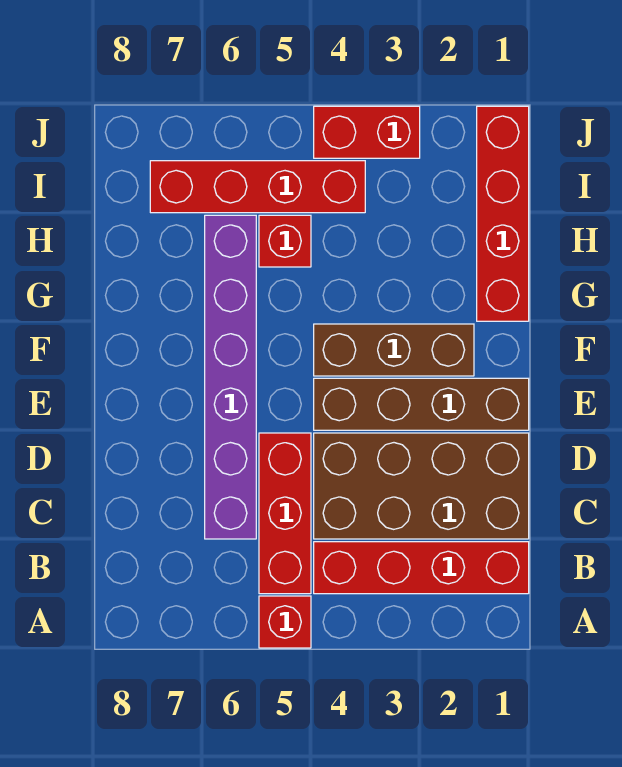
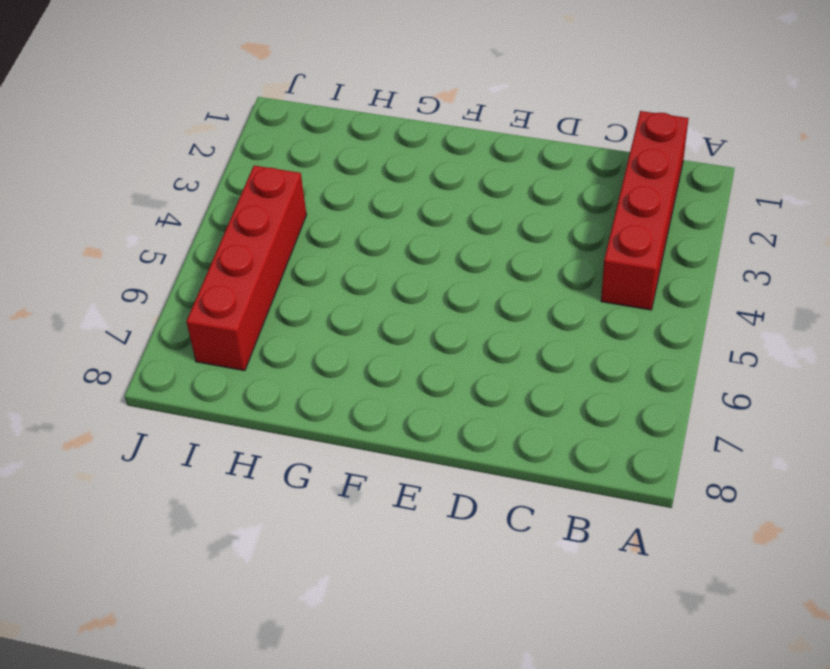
none -> red 1x1 brick [259,596,311,648]
none -> red 1x3 brick [259,433,311,594]

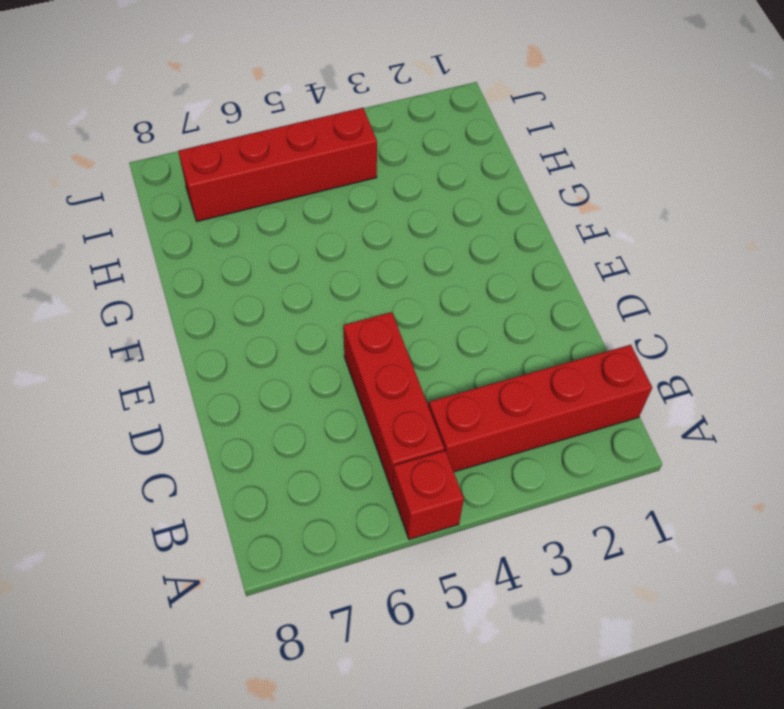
none -> brown 2x4 brick [314,433,529,539]
none -> purple 1x6 brick [205,215,256,539]

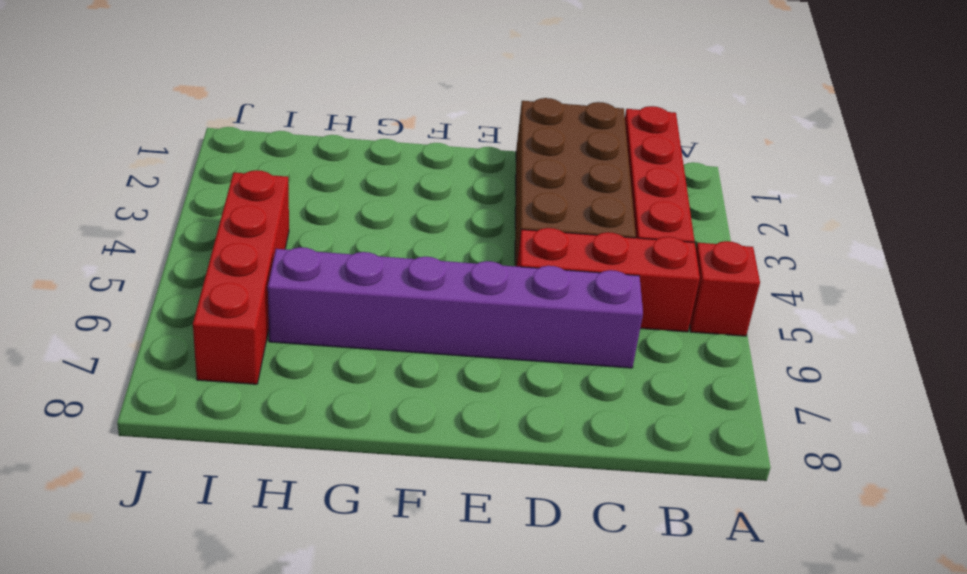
none -> brown 1x4 brick [314,378,529,430]
none -> brown 1x3 brick [314,324,474,376]

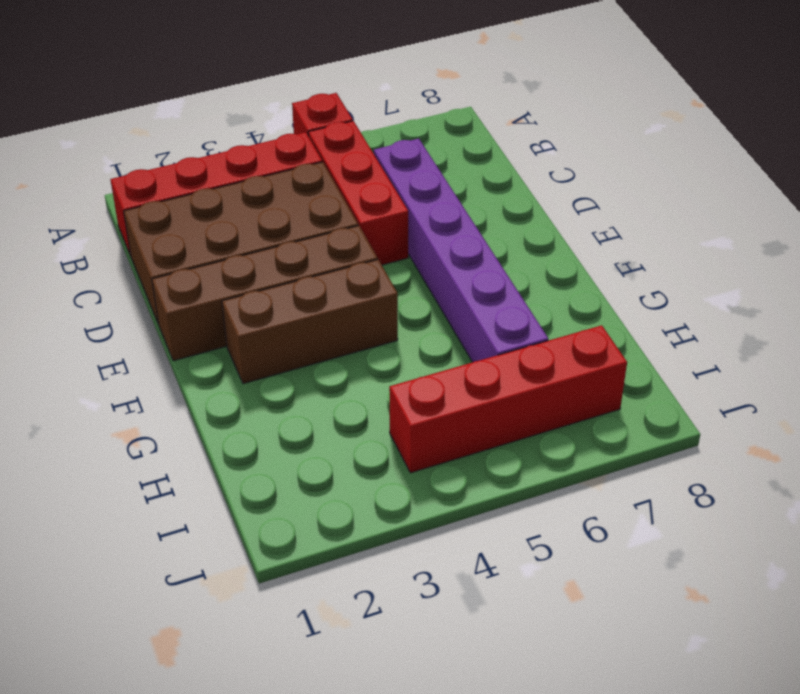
none -> red 1x4 brick [477,106,529,321]
none -> red 1x1 brick [259,215,311,267]

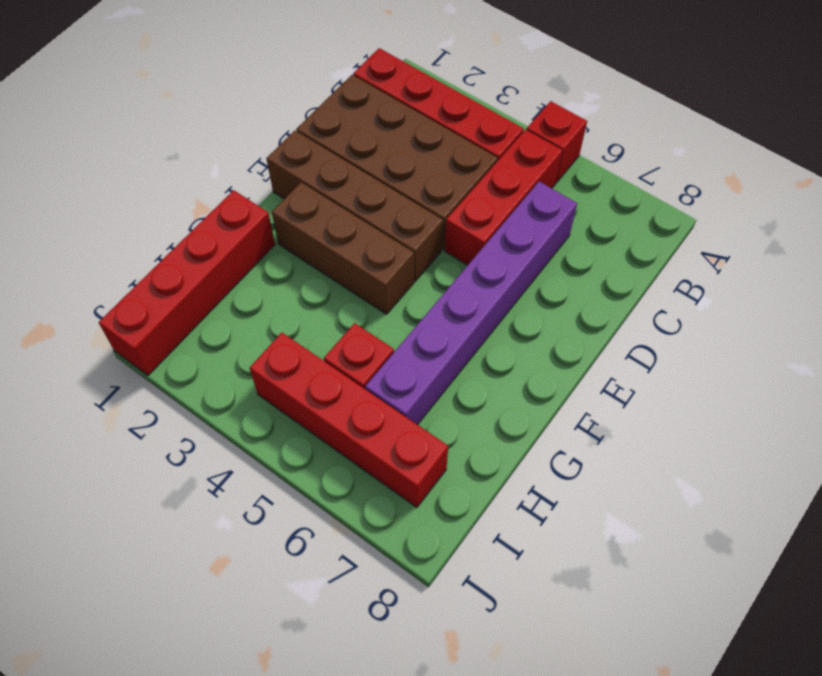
none -> red 1x2 brick [314,106,420,158]

